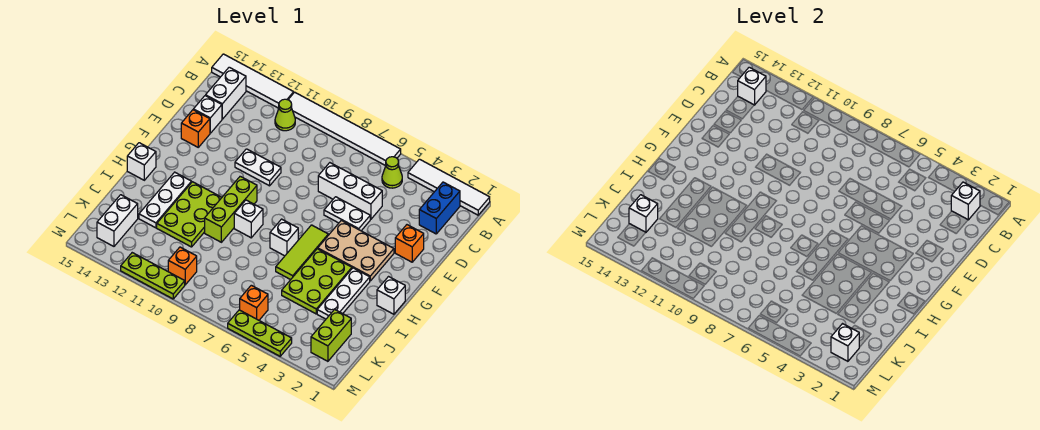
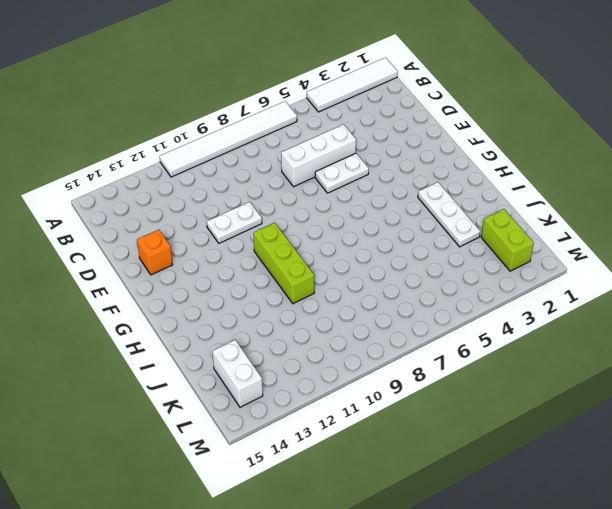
none -> white 1x4 tile [212,54,294,108]
none -> blue 1x2 brick [419,182,460,234]
none -> lime 1x1 cone [382,157,402,188]
none -> lime 1x1 cone [275,99,295,131]

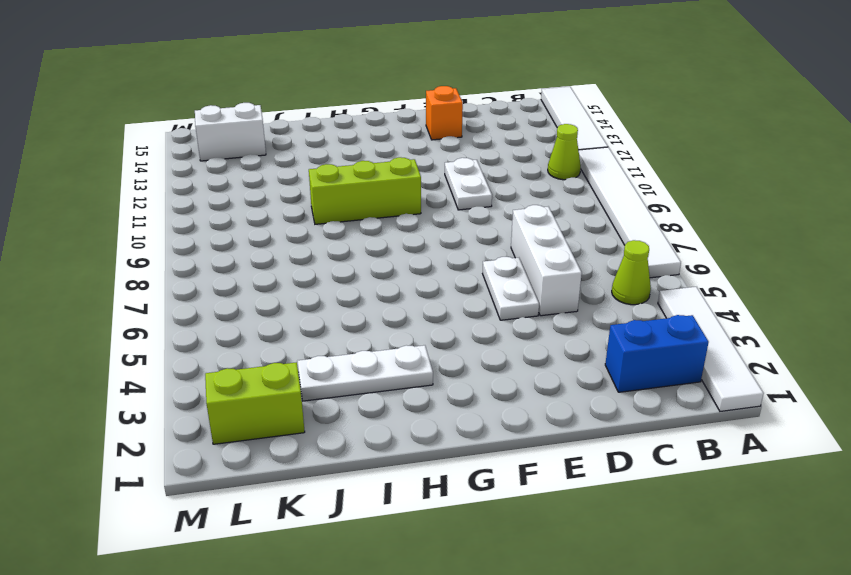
none -> white 1x2 brick [206,67,246,119]
none -> white 1x1 brick [193,96,222,133]
none -> orange 1x1 brick [395,225,424,262]
none -> tan 2x3 plate [318,220,394,281]

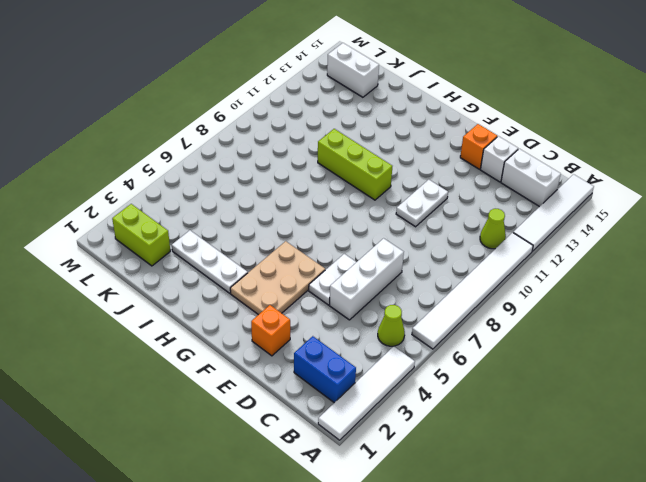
none -> lime 1x3 tile [276,225,328,280]
none -> white 1x1 brick [377,277,405,314]
none -> lime 2x3 plate [282,249,352,314]
none -> white 1x1 brick [270,219,298,256]

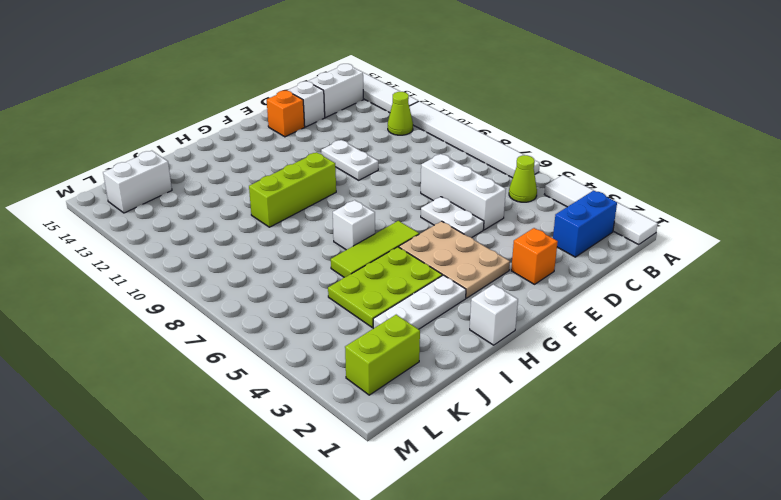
none -> white 1x1 brick [234,200,263,238]
none -> lime 2x3 plate [157,182,222,247]
none -> white 1x3 plate [139,172,192,228]
none -> white 1x1 brick [127,143,156,180]

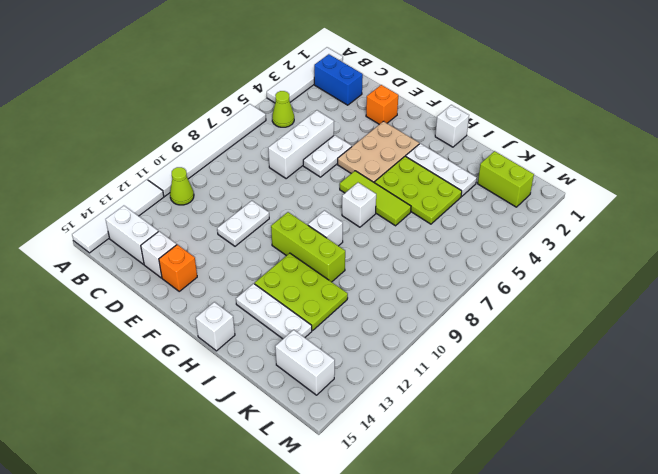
none -> orange 1x1 brick [240,285,268,320]
none -> orange 1x1 brick [168,247,197,285]
none -> lime 1x3 plate [228,310,292,356]
none -> lime 1x3 plate [121,253,185,299]

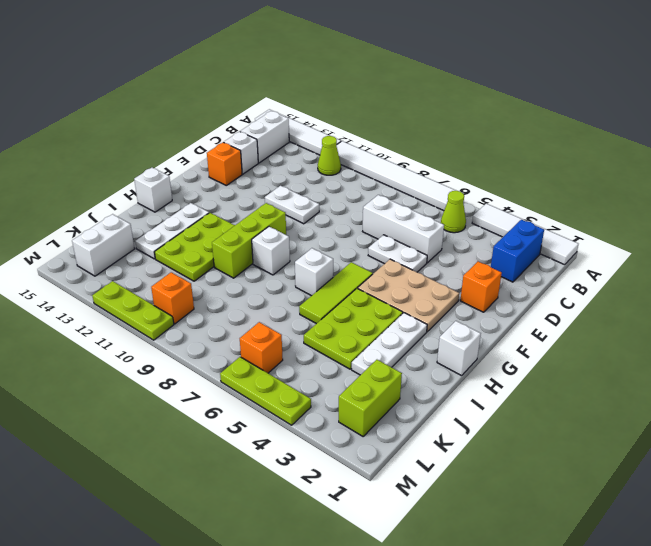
none -> white 1x1 brick [951,182,980,220]
none -> white 1x1 brick [738,67,766,105]
none -> white 1x1 brick [629,195,658,232]
none -> white 1x1 brick [831,324,859,361]

